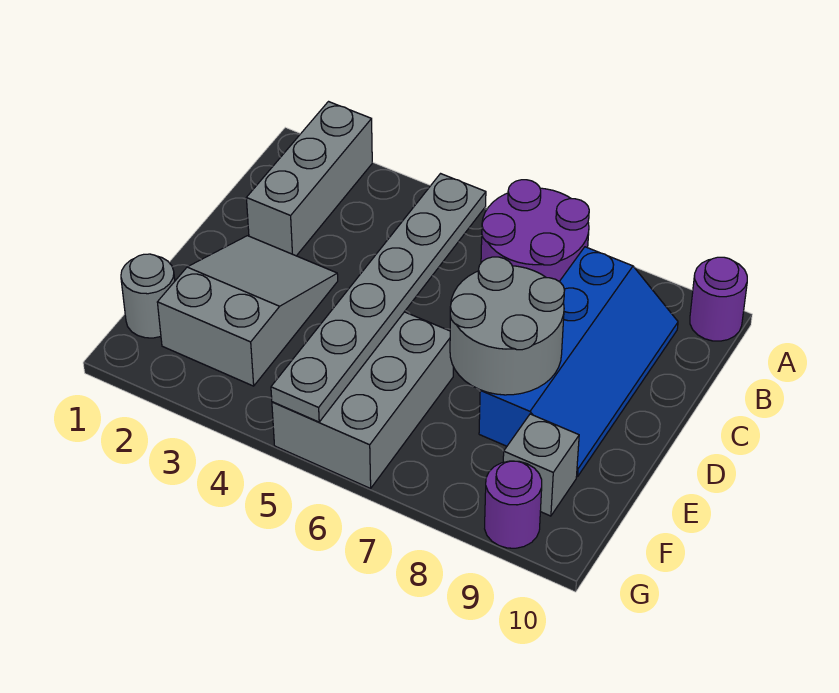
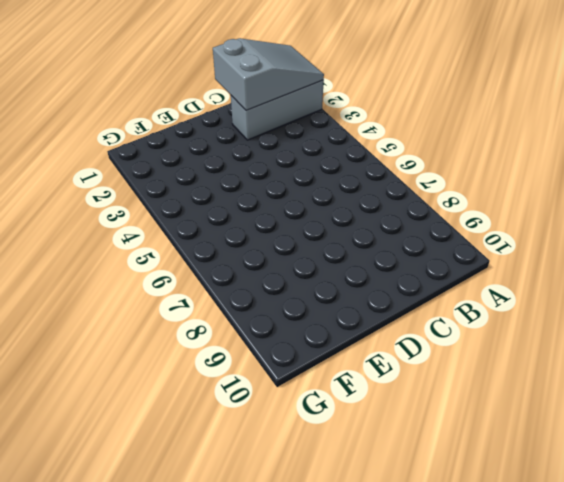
grey 2x3 slope [213,38,324,110] -> grey 2x3 slope moved to [157,236,338,386]
none -> purple 2x2 round brick [481,180,589,281]
none -> purple 1x1 round brick [690,257,747,341]

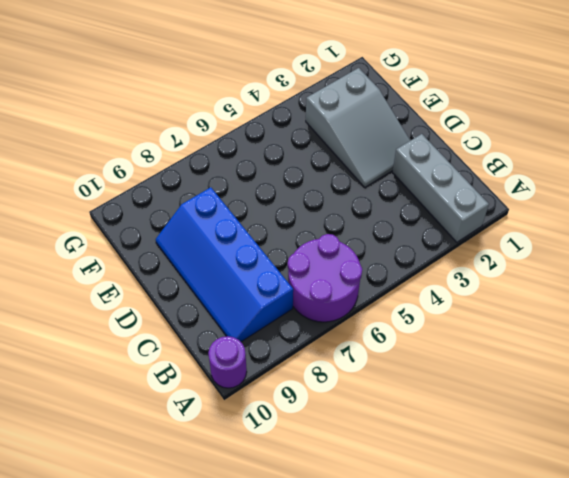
none -> grey 2x3 brick [272,312,453,488]
none -> grey 1x1 round brick [121,254,175,338]

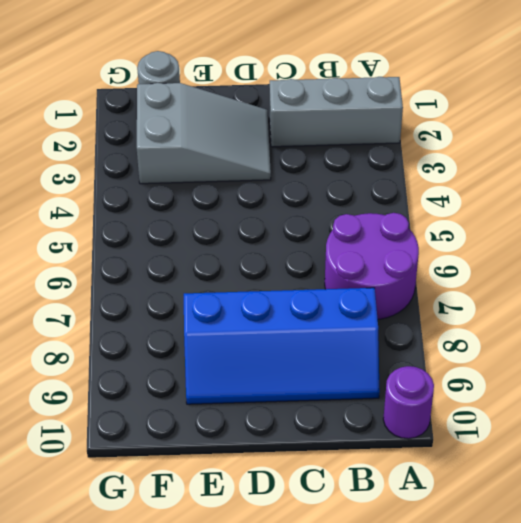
none -> grey 2x3 brick [272,312,453,488]
none -> grey 1x1 brick [503,414,579,516]

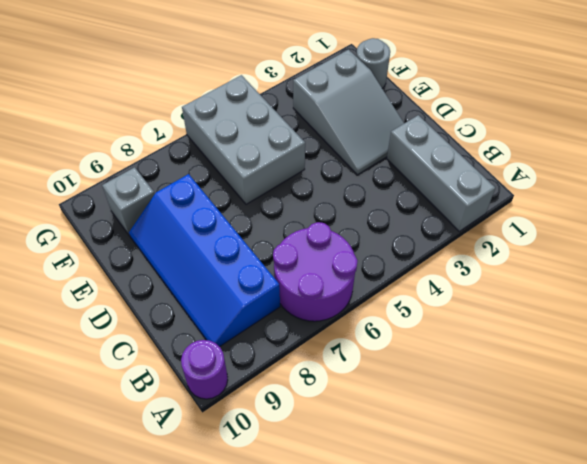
none -> purple 1x1 round brick [485,461,542,548]
none -> grey 1x6 plate [271,174,486,422]

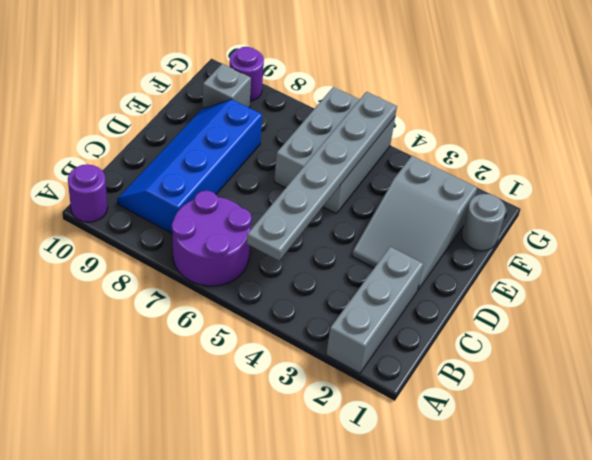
none -> grey 2x2 round brick [450,257,565,395]

